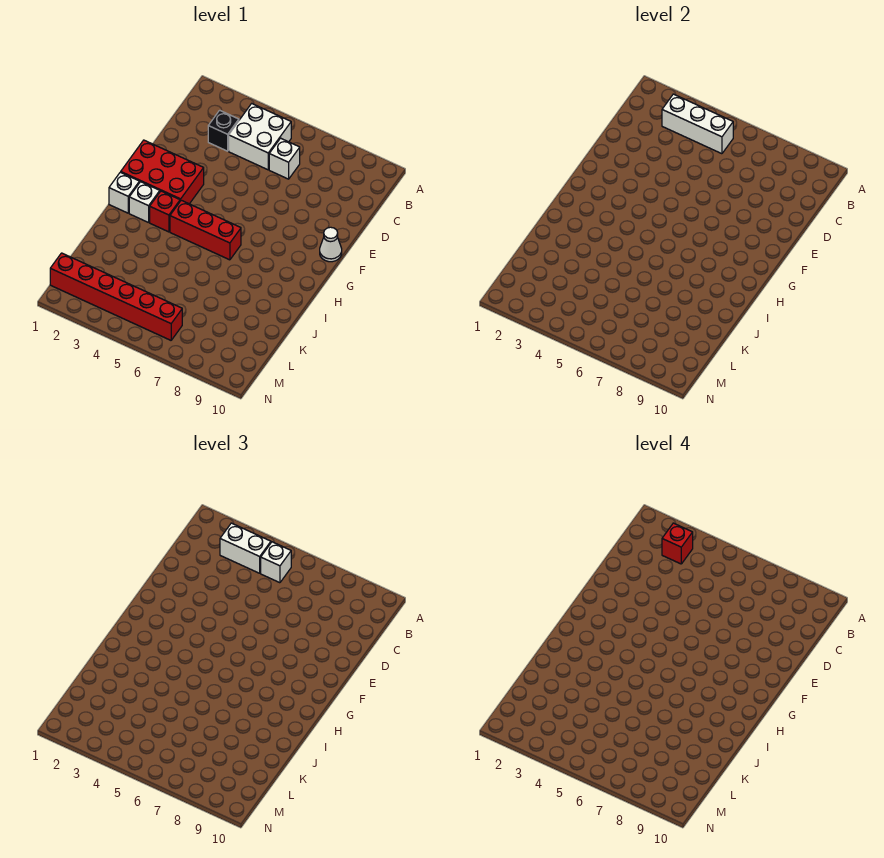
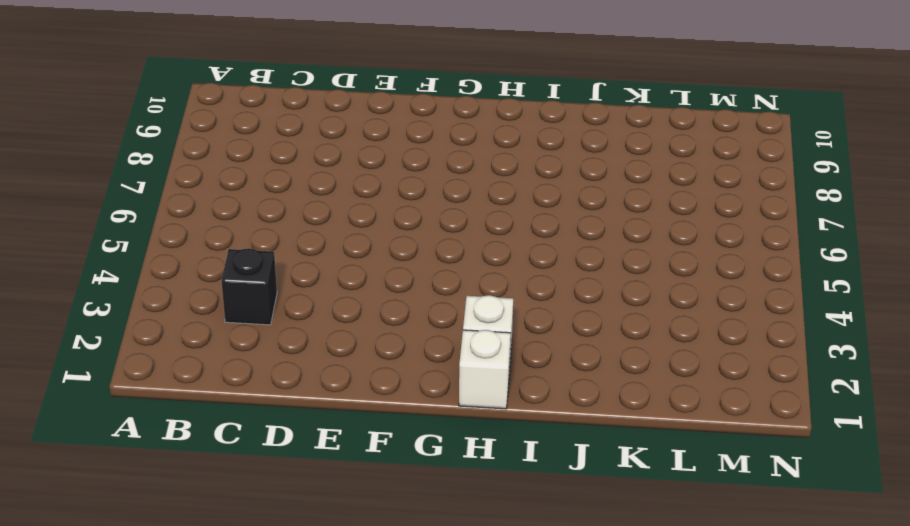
none -> white 2x2 brick [229,104,291,170]
none -> white 1x1 brick [269,138,300,179]
none -> red 2x3 brick [121,140,204,204]

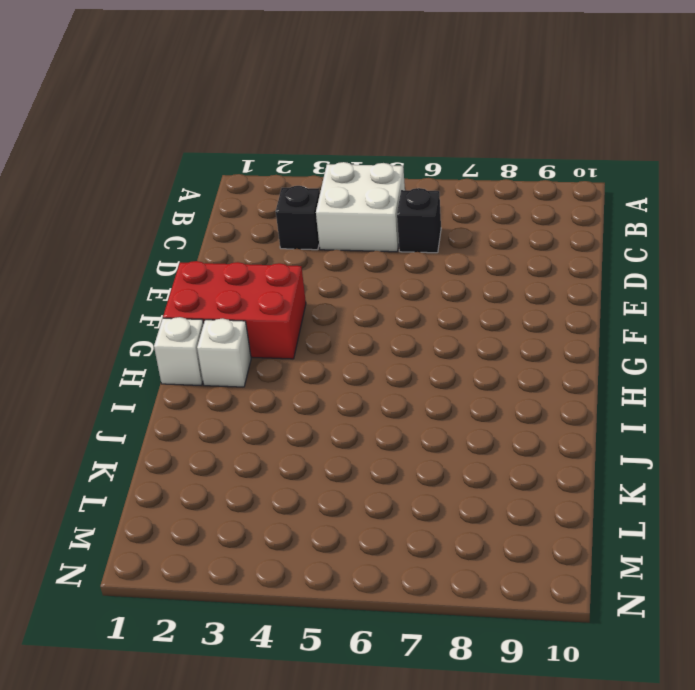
black 1x1 brick [397,188,441,253] -> white 1x1 brick [269,138,300,179]
none -> white 1x1 cone [320,227,342,262]
none -> red 1x1 brick [150,191,180,232]
none -> red 1x3 brick [170,200,241,260]

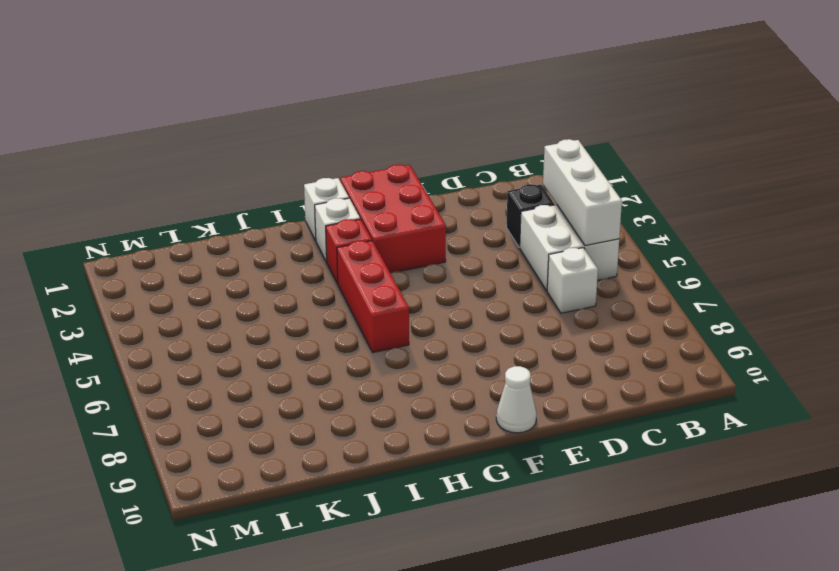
none -> red 1x6 brick [50,253,182,340]
none -> white 1x2 brick [220,523,271,573]
none -> white 1x1 brick [261,542,291,583]

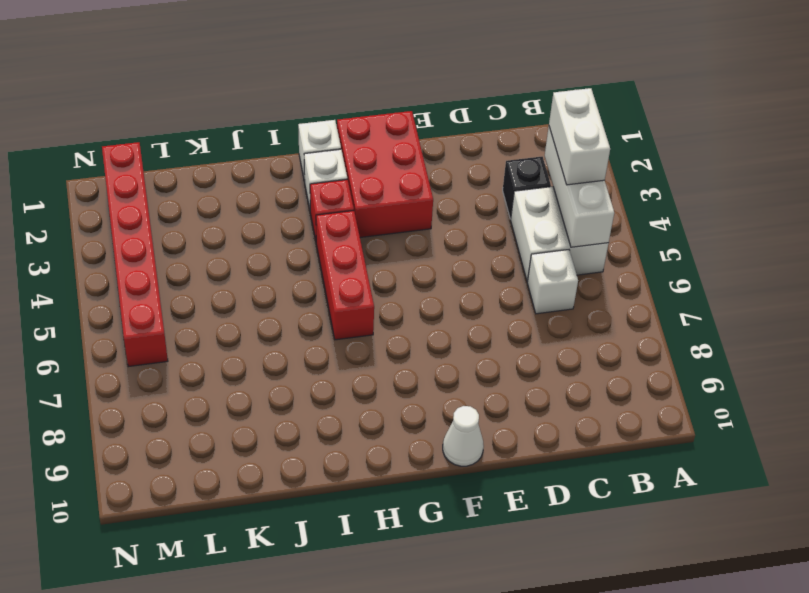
none -> white 1x1 brick [261,542,291,583]
none -> red 1x1 brick [662,523,693,564]

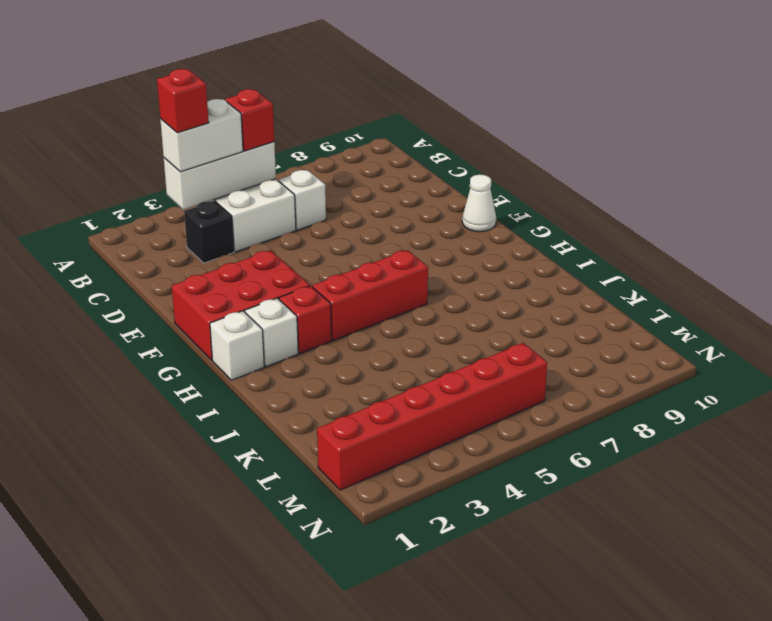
red 1x1 brick [225,89,274,151] -> white 1x1 brick [261,542,291,583]

